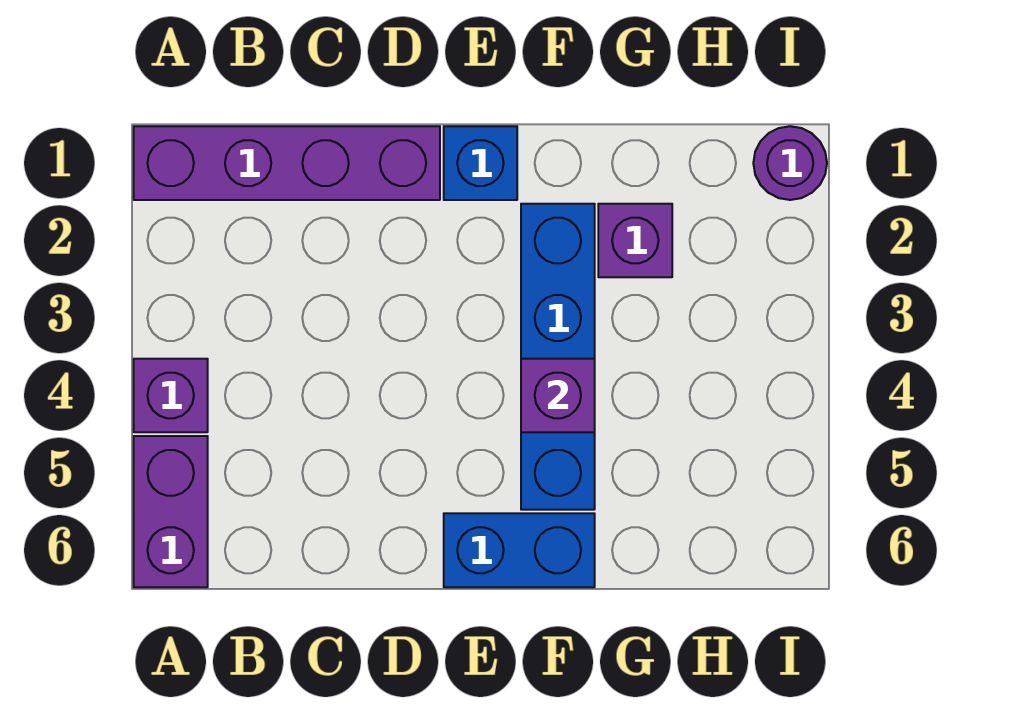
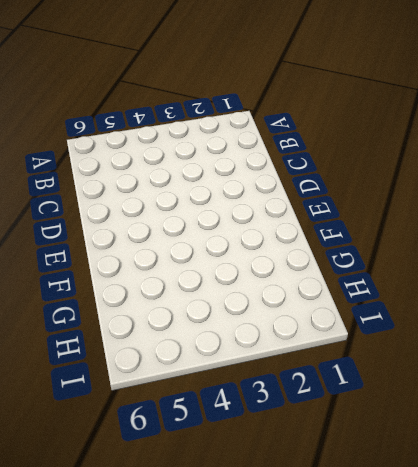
none -> purple 1x4 brick [134,126,440,200]
none -> purple 1x1 brick [134,359,208,432]

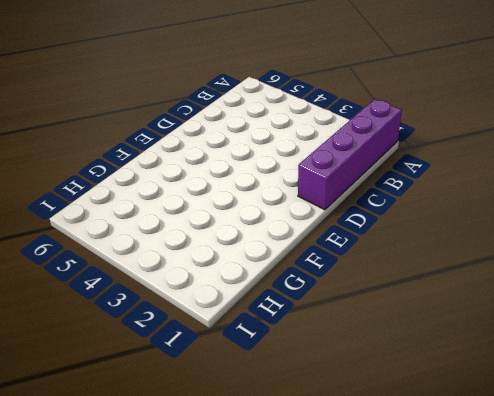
none -> purple 1x1 brick [134,359,208,432]
none -> purple 1x2 brick [134,436,208,587]

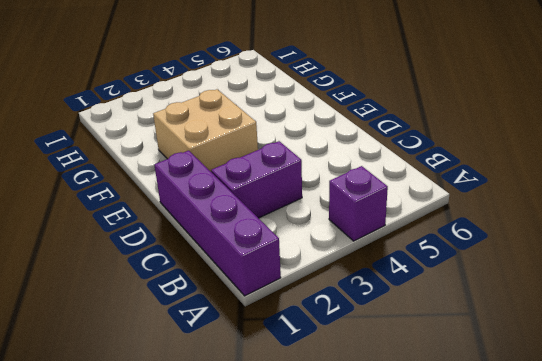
purple 1x2 brick [211,141,302,218] -> purple 1x2 brick moved to [134,436,208,587]
tan 2x2 brick [153,89,258,171] -> blue 1x4 brick [521,204,595,510]
none -> blue 1x1 brick [444,126,517,200]
none -> blue 1x2 brick [444,513,595,587]

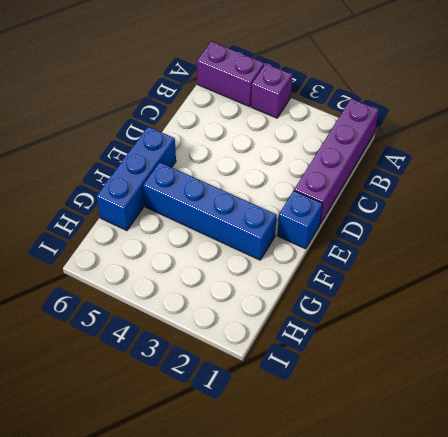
blue 1x3 brick [96,127,176,231] -> blue 1x2 brick [444,513,595,587]
none -> purple 1x1 brick [598,204,672,277]
none -> purple 1x1 round brick [753,126,827,200]

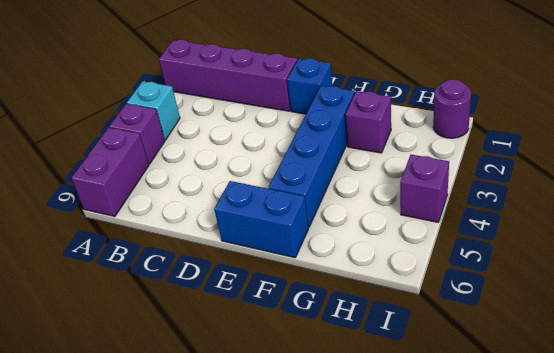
cyan 1x1 brick [127,81,180,140] -> none
purple 1x1 brick [400,155,449,222] -> purple 1x1 brick moved to [521,359,595,432]

